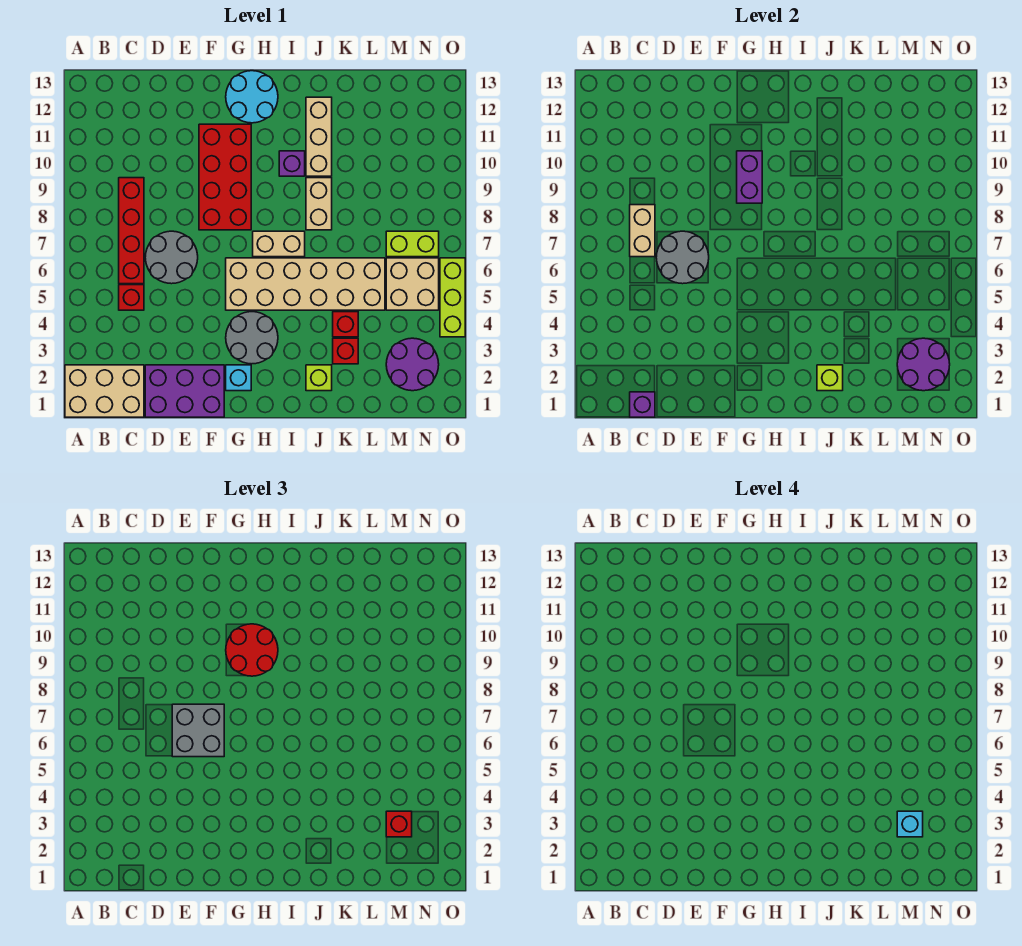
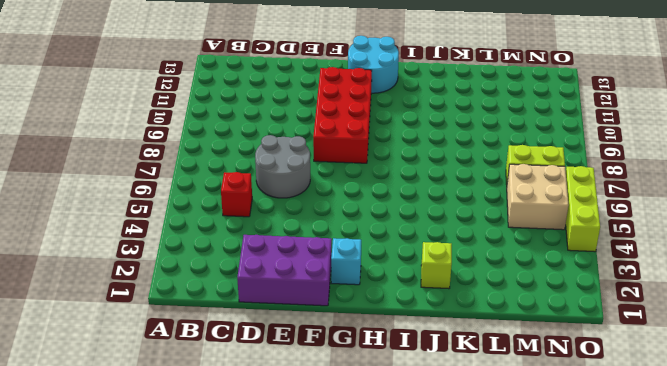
none -> tan 2x3 brick [65,365,144,417]
none -> red 1x4 brick [119,178,144,284]
none -> grey 2x2 round brick [226,312,278,364]
none -> tan 2x6 brick [226,258,385,310]

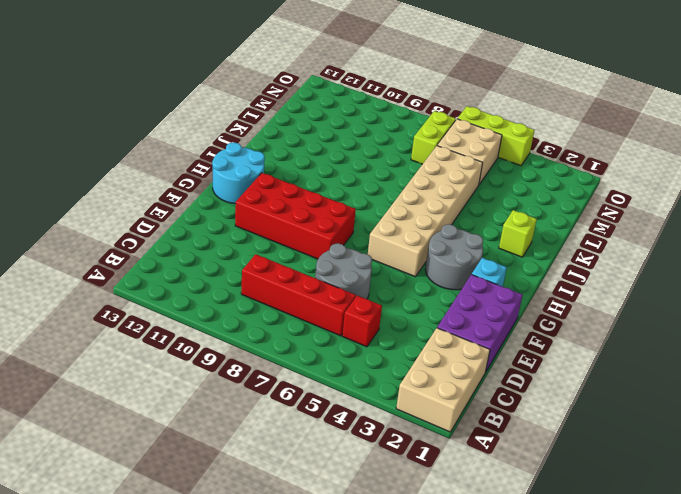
none -> tan 1x2 brick [253,231,305,257]
none -> purple 1x1 brick [279,151,305,176]
none -> tan 1x2 brick [306,178,332,230]
none -> tan 1x3 brick [306,97,332,176]

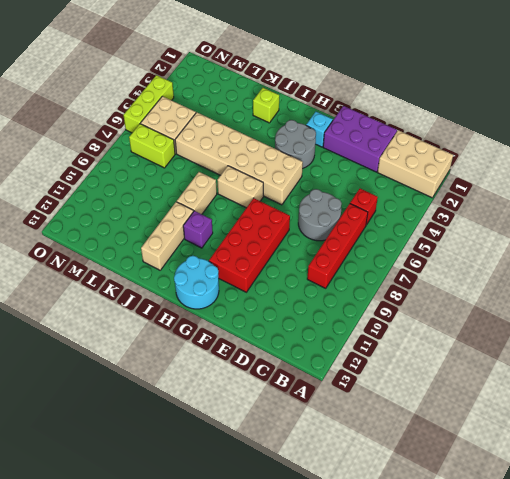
none -> red 1x1 brick [333,338,358,364]
none -> red 1x1 brick [333,312,358,337]
none -> purple 2x2 round brick [386,338,439,391]
none -> purple 1x1 brick [630,392,655,417]

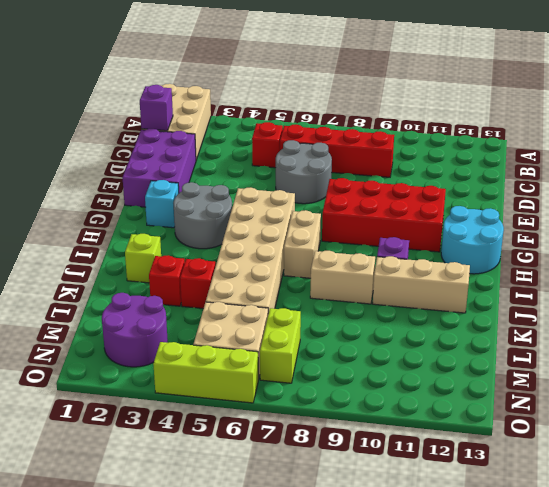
none -> tan 1x2 brick [630,205,655,257]
none -> grey 2x2 round brick [656,231,709,284]
none -> purple 1x2 brick [737,151,762,203]
none -> lime 1x1 brick [817,365,843,391]

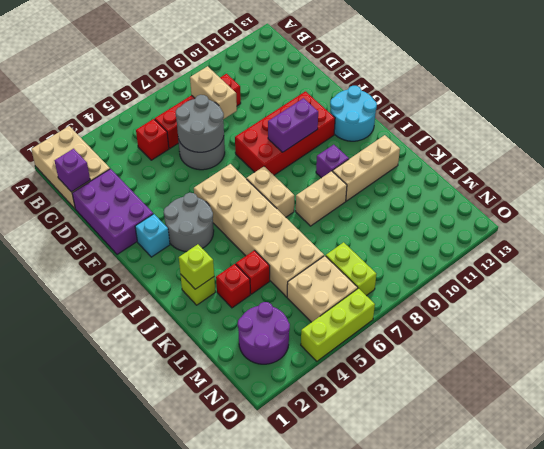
tan 1x2 brick [190,66,237,119] -> tan 1x2 brick turned to [630,205,655,257]
none -> purple 2x2 round brick [897,338,950,391]
none -> grey 2x2 brick [172,704,224,757]
none -> red 2x2 round brick [226,624,278,676]
none -> red 1x1 brick [386,811,412,837]

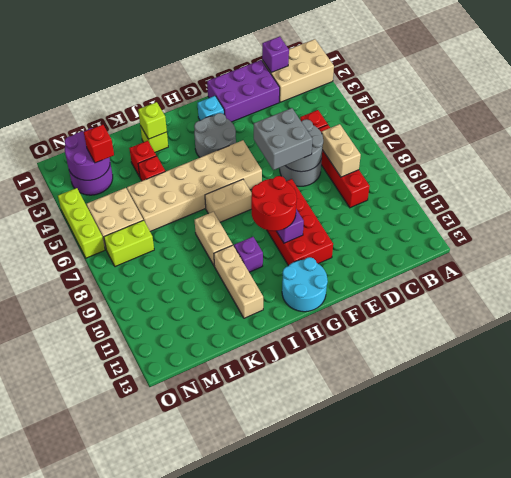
none -> cyan 1x1 brick [897,811,923,837]

